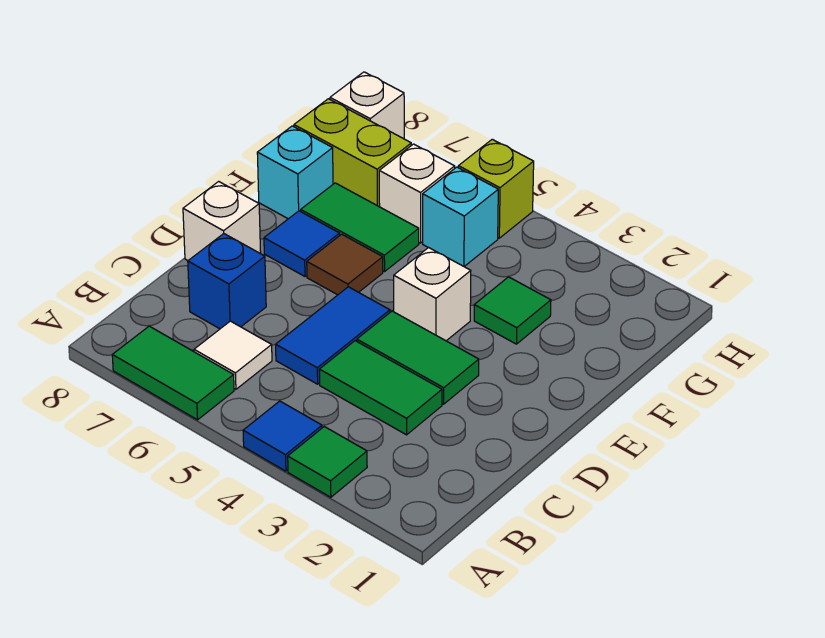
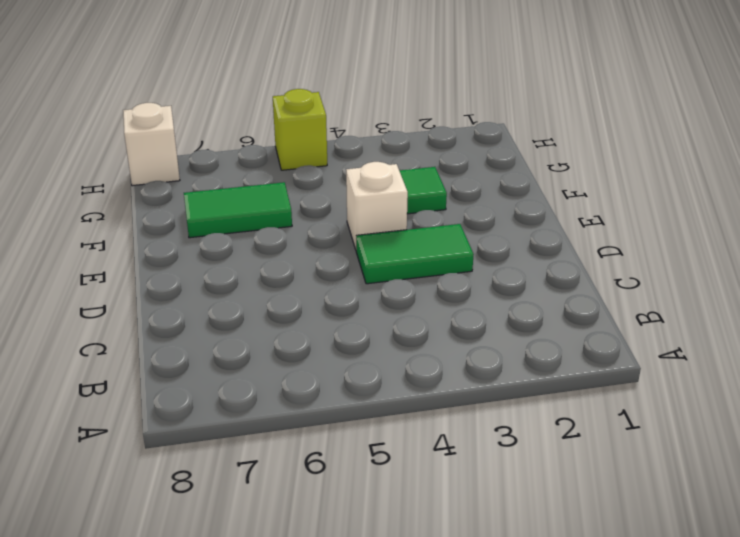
none -> green 1x1 tile [288,427,367,497]
none -> blue 1x1 tile [243,401,322,471]
none -> green 1x2 tile [112,326,234,420]

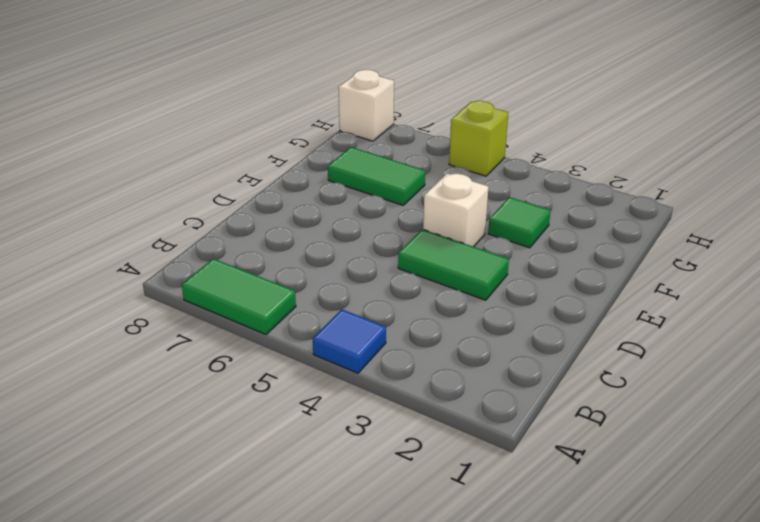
none -> green 1x1 tile [288,427,367,497]
none -> white 1x1 tile [194,321,272,389]
none -> green 1x2 tile [319,341,442,435]

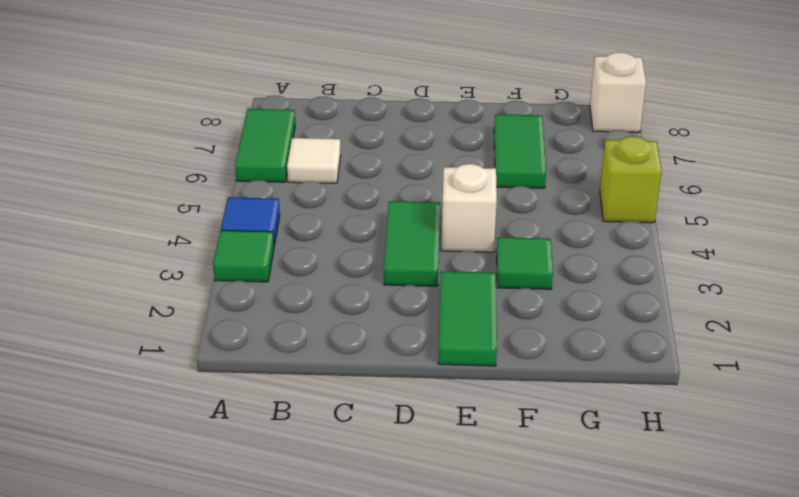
green 1x2 tile [438,271,497,366] -> green 1x2 tile moved to [319,341,442,435]
none -> blue 1x2 tile [276,287,390,384]
none -> blue 1x1 brick [188,234,266,329]
none -> white 1x1 brick [183,181,261,260]

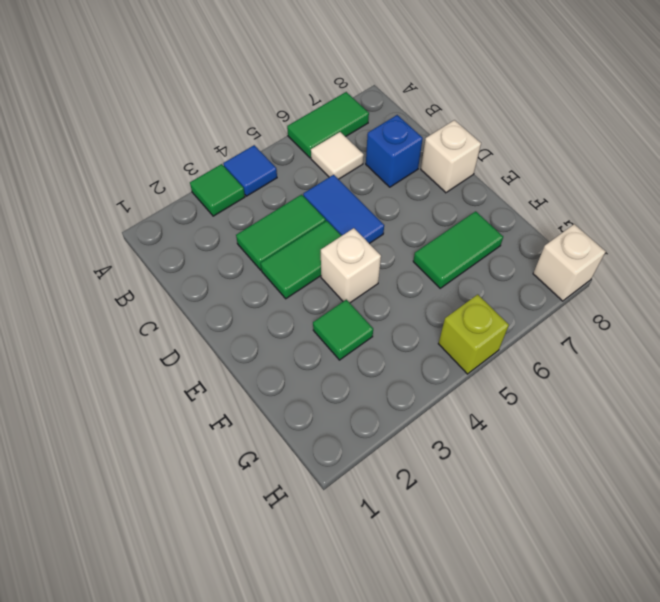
none -> brown 1x1 tile [307,234,383,295]
none -> blue 1x1 tile [264,211,340,276]
none -> cyan 1x1 brick [257,126,333,219]

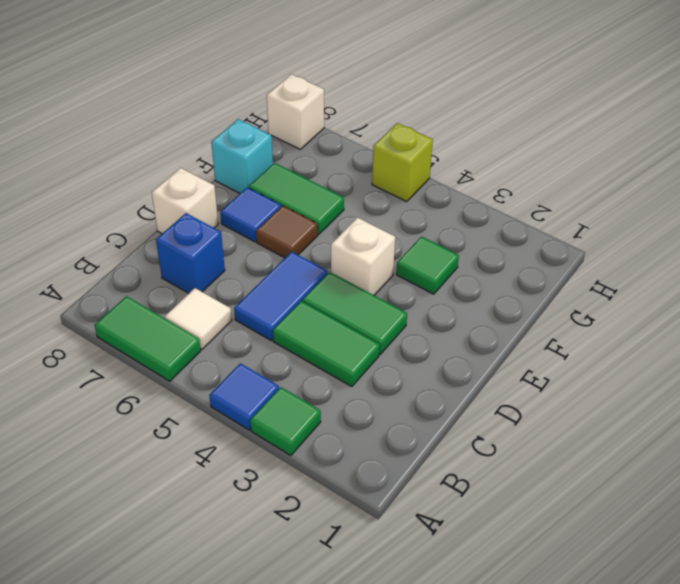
none -> cyan 1x1 brick [423,167,498,266]
none -> white 1x1 brick [379,144,455,243]
none -> lime 1x2 brick [294,99,411,207]

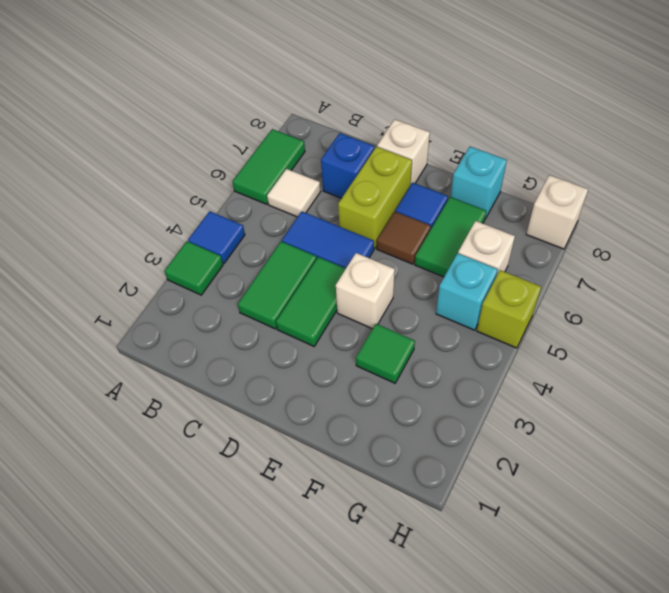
lime 1x2 brick [338,147,412,249] -> lime 1x2 brick moved to [294,99,411,207]

